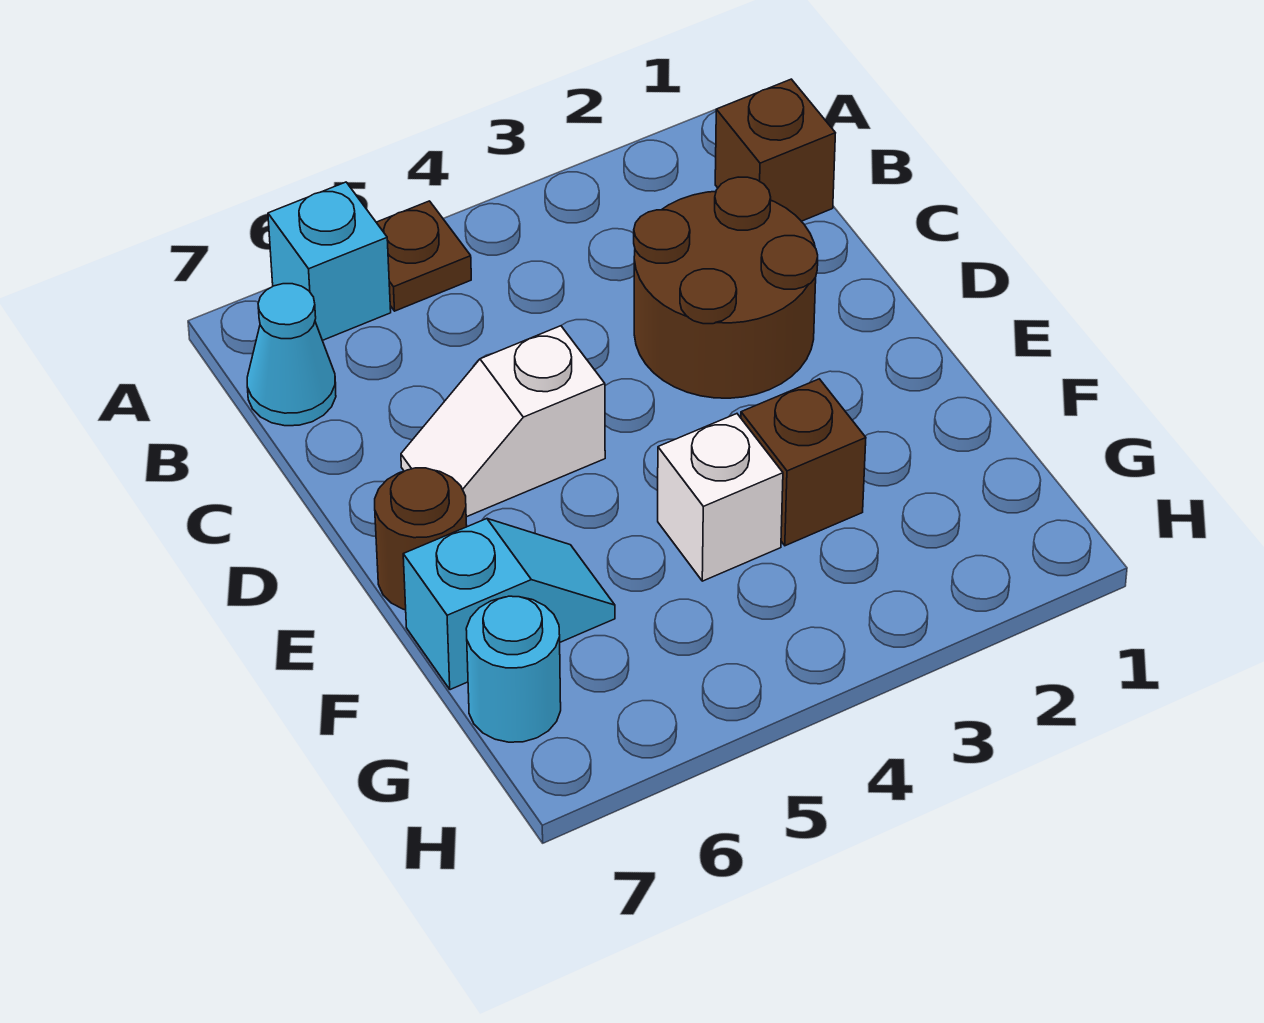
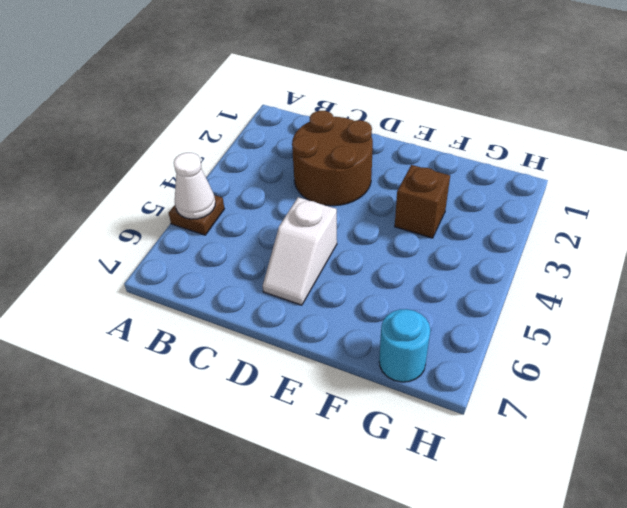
white 1x1 cone [174,153,215,219] -> none
none -> cyan 1x1 brick [268,182,391,340]
none -> brown 1x1 brick [715,79,835,221]

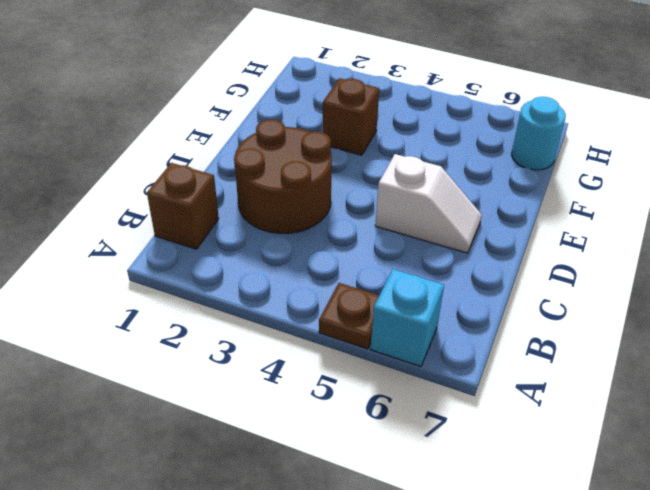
none -> cyan 1x1 cone [247,284,336,426]
none -> brown 1x1 round brick [375,468,467,610]

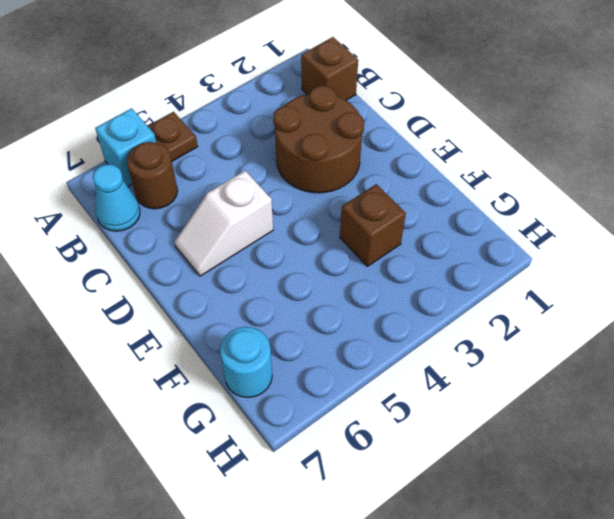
brown 1x1 round brick [127,142,178,209] -> brown 1x1 round brick moved to [375,468,467,610]
none -> white 1x1 brick [658,414,783,581]
none -> cyan 1x2 slope [403,519,615,690]

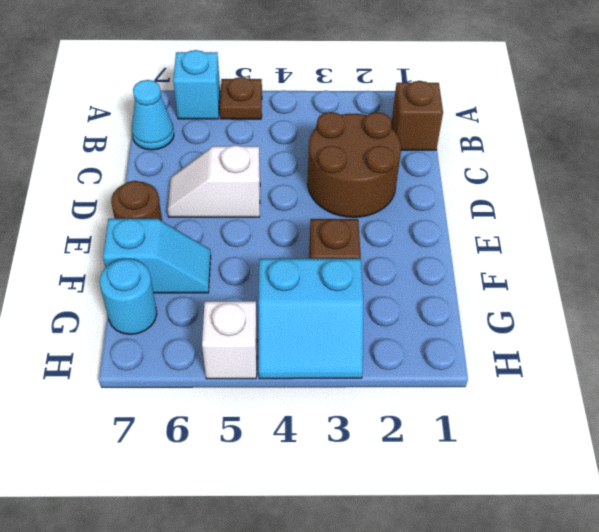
cyan 2x2 slope [259,259,363,379] -> none
white 1x1 brick [202,301,257,379] -> white 1x1 brick moved to [658,414,783,581]

